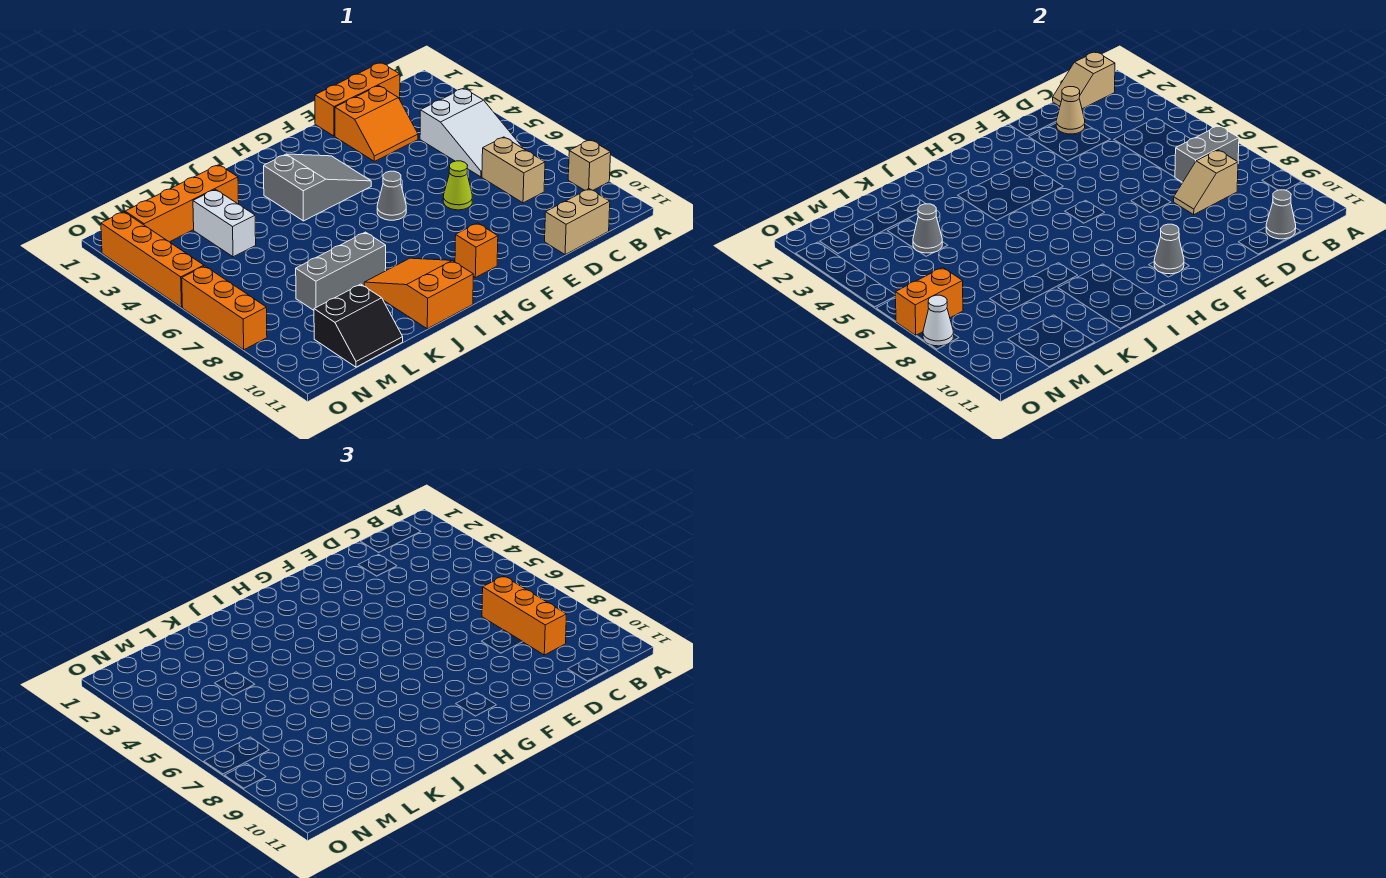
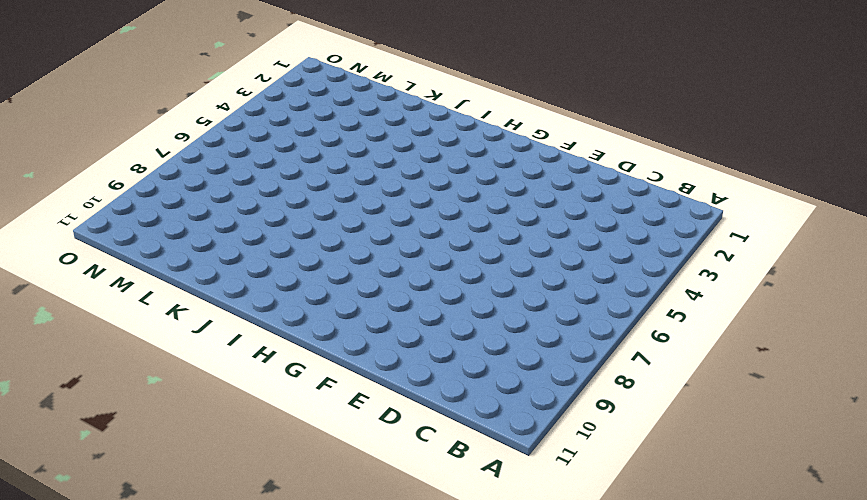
none -> tan 1x1 brick [568,140,611,190]
none -> white 2x3 slope [420,88,523,177]
none -> orange 1x3 brick [315,63,400,136]

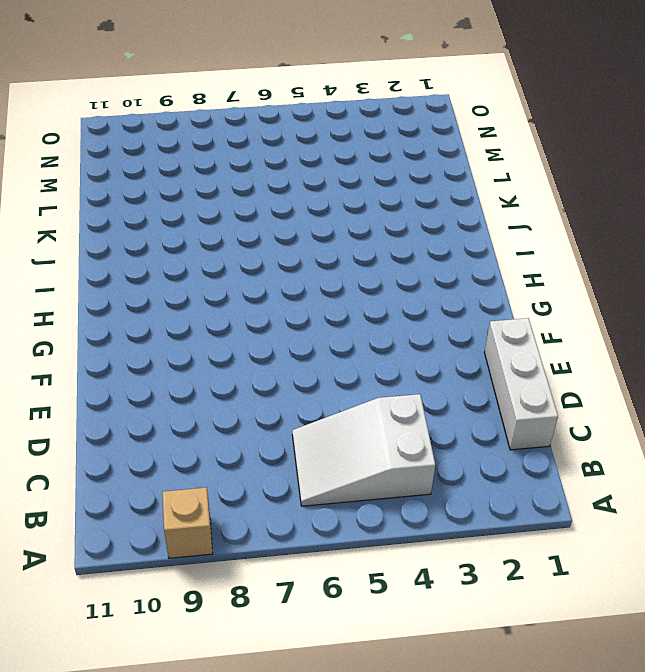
white 1x3 brick [484,318,558,450] -> orange 1x3 brick [315,63,400,136]
none -> tan 1x2 brick [482,137,545,203]
none -> tan 1x2 brick [545,189,610,255]
none -> orange 2x2 slope [335,86,418,161]

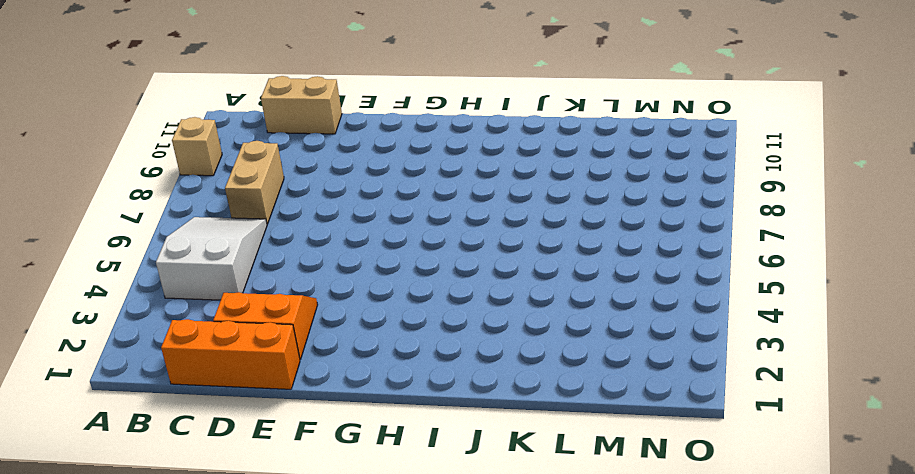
none -> lime 1x1 cone [443,161,472,210]
none -> grey 2x3 slope [264,154,371,221]
none -> grey 1x1 cone [377,171,406,220]

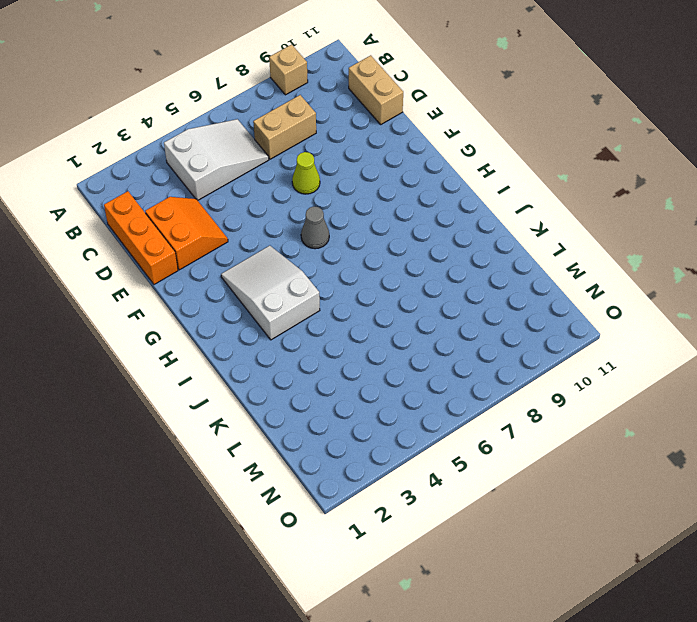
white 2x3 slope [221,246,320,340] -> grey 2x3 slope [264,154,371,221]
none -> orange 1x1 brick [455,223,498,278]
none -> orange 2x3 slope [364,258,473,329]
none -> grey 1x3 brick [296,232,386,310]

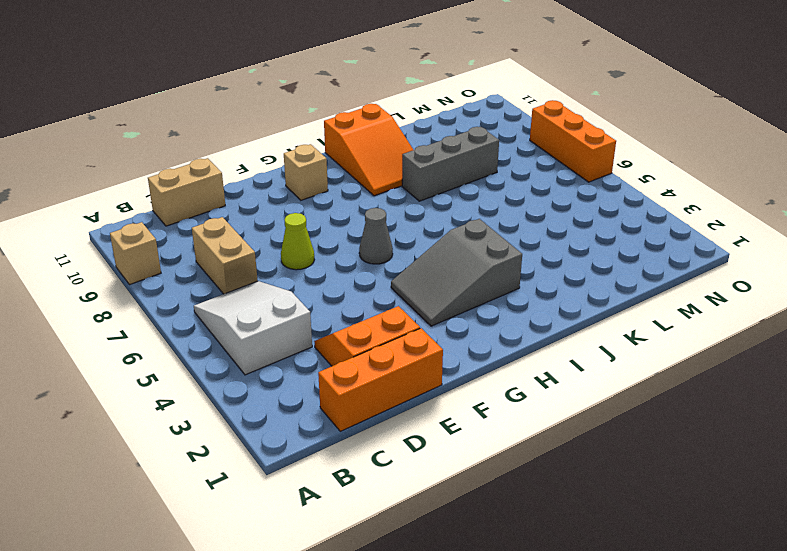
tan 1x1 brick [284,144,328,200] -> orange 1x1 brick [455,223,498,278]
none -> orange 1x4 brick [125,165,239,242]
none -> white 1x2 brick [193,190,256,257]
none -> black 2x2 slope [314,284,403,367]

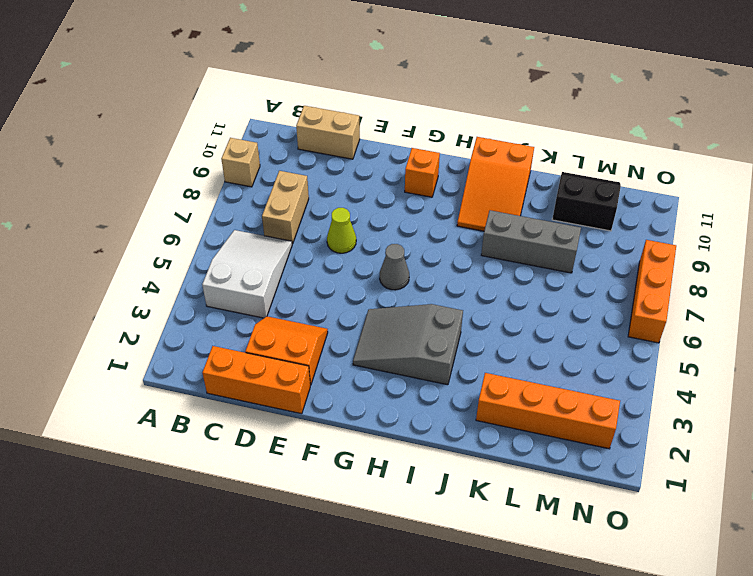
none -> white 1x2 brick [193,190,256,257]
none -> orange 1x4 brick [101,212,204,307]
none -> tan 1x2 slope [1053,52,1115,109]

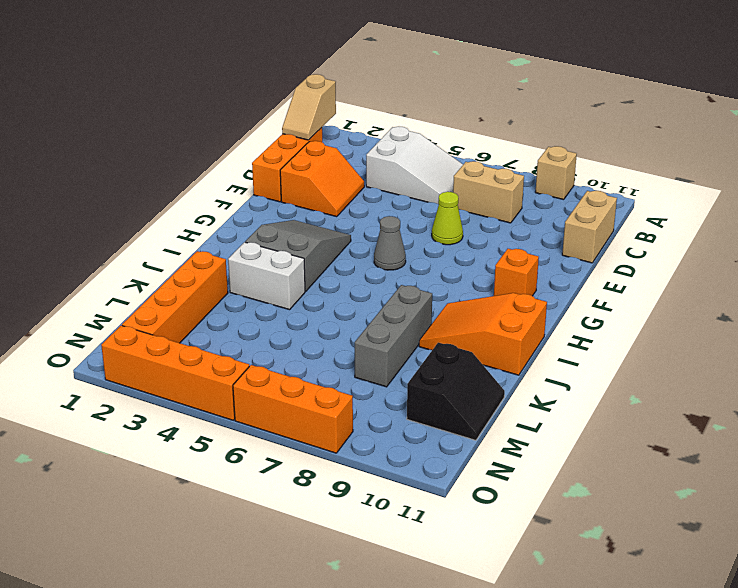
white 1x2 brick [228,242,305,310] -> white 1x2 brick moved to [193,190,256,257]
none -> grey 1x2 brick [1175,126,1239,182]
none -> tan 1x2 slope [1174,150,1238,214]
none -> grey 1x1 cone [1266,190,1296,239]

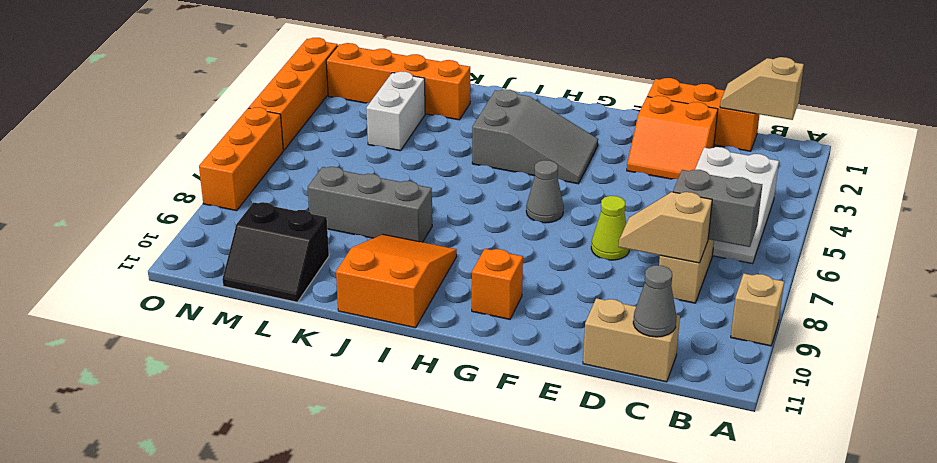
none -> tan 1x1 cone [1056,87,1085,134]
none -> grey 1x1 cone [1154,224,1184,274]
none -> grey 1x1 cone [913,204,942,253]

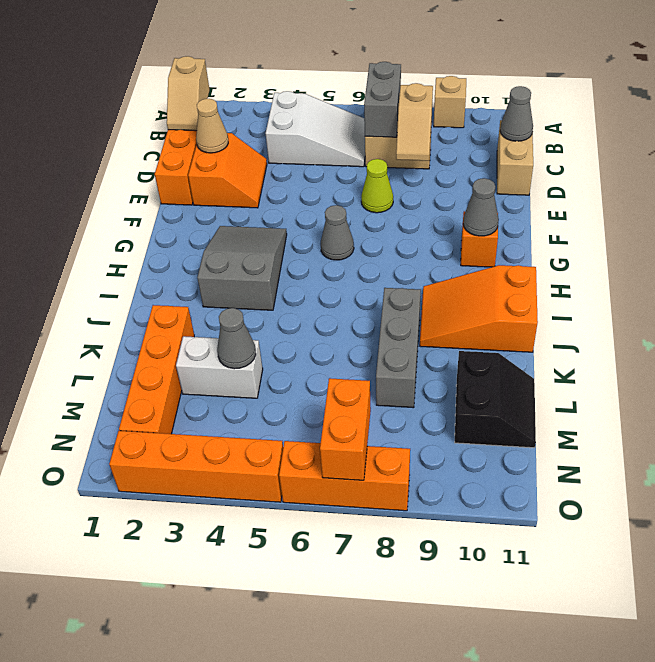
none -> white 1x1 cone [923,295,954,346]
none -> orange 1x3 brick [482,576,567,655]

